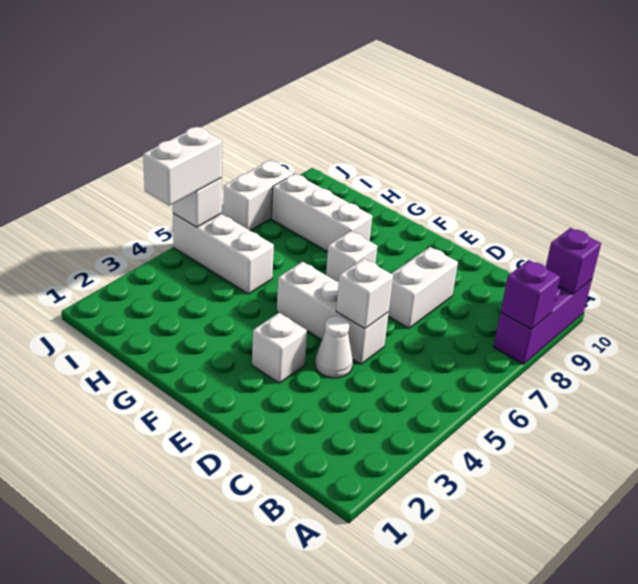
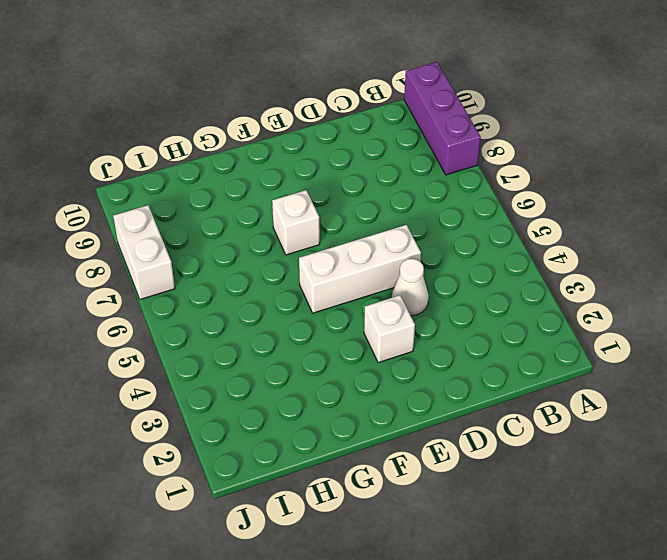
none -> white 1x2 brick [388,247,458,328]
none -> white 1x3 brick [271,174,372,252]
none -> white 1x3 brick [173,213,274,294]

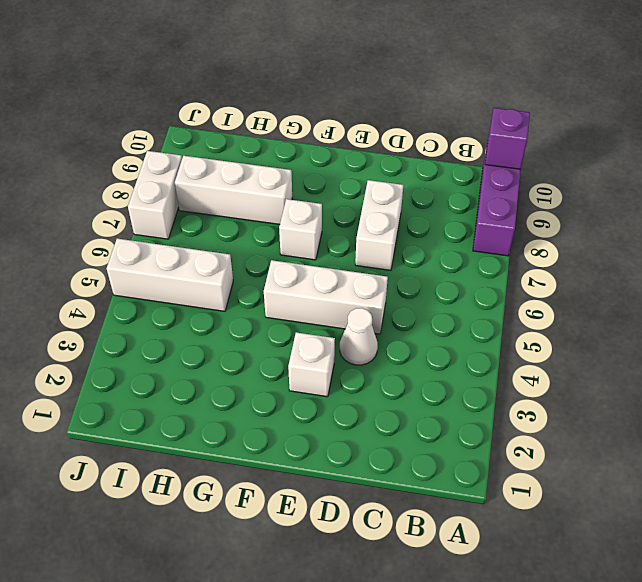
none -> purple 1x1 brick [501,260,560,329]
none -> white 1x1 brick [336,259,393,329]
none -> white 1x1 brick [173,178,222,227]

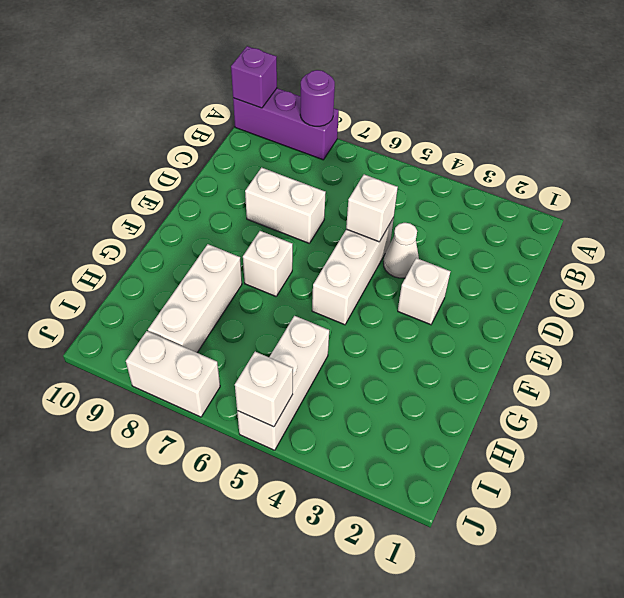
purple 1x1 round brick [300,70,335,126] -> purple 1x1 brick [501,260,560,329]
none -> white 1x2 brick [143,127,222,206]

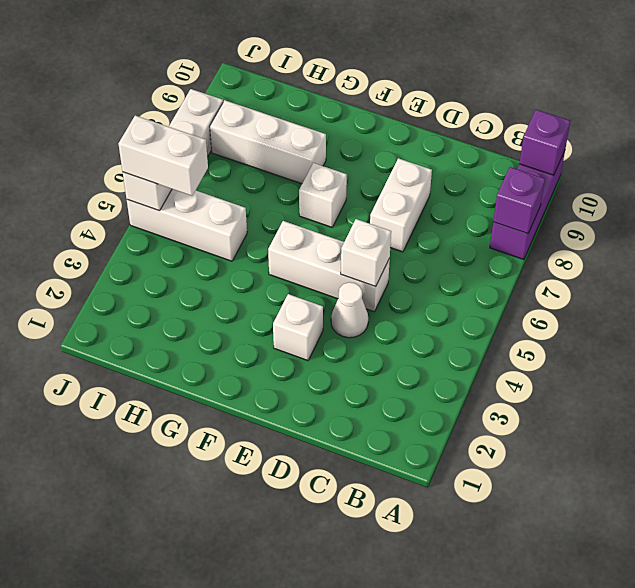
white 1x2 brick [119,116,208,196] -> white 1x2 brick turned to [143,127,222,206]

